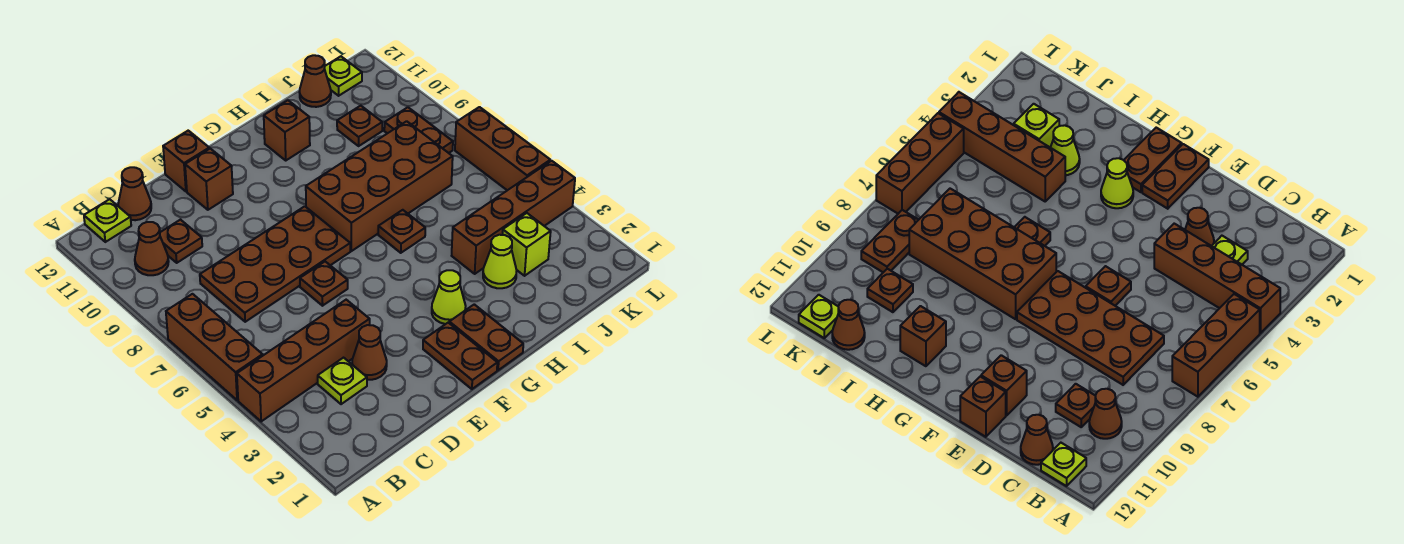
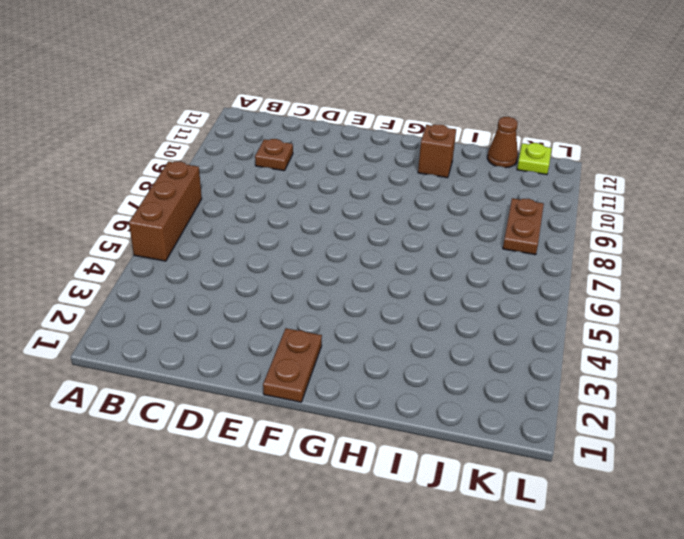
none -> brown 1x4 brick [237,300,370,422]
none -> brown 1x1 cone [135,222,169,275]
none -> lime 1x1 plate [84,199,131,242]

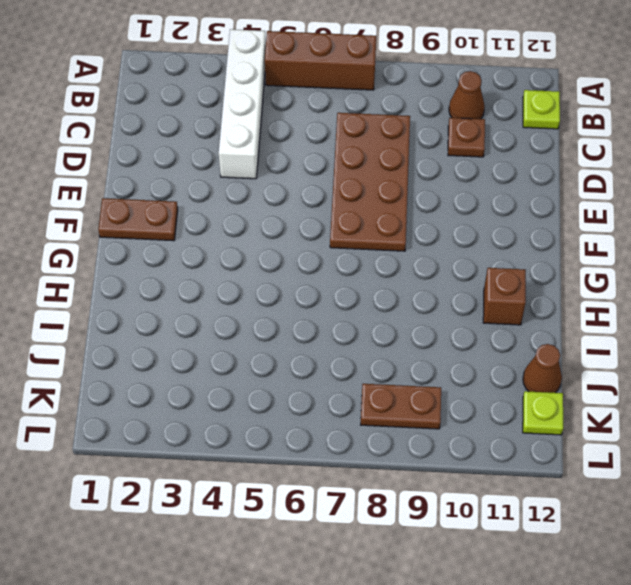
white 1x4 brick [219,29,266,179] -> brown 1x4 brick [237,300,370,422]
none -> lime 1x1 plate [318,358,367,404]
none -> brown 1x1 cone [118,167,151,220]
none -> brown 1x1 cone [352,325,387,380]

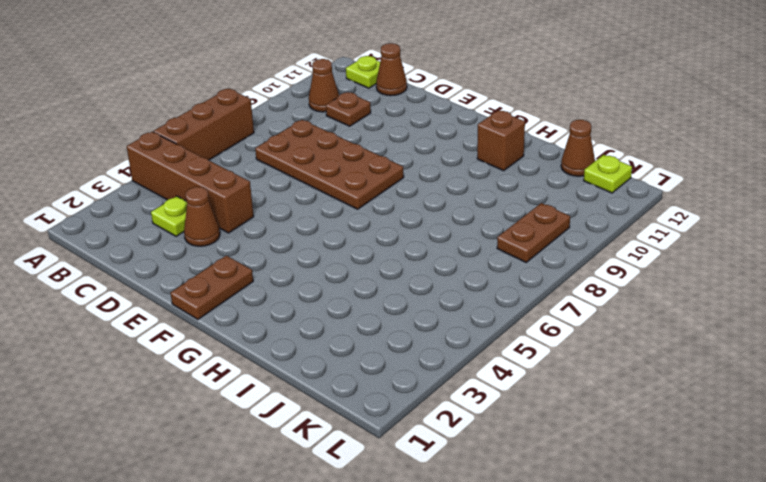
none -> brown 1x1 plate [300,262,348,306]
none -> brown 1x1 brick [185,149,233,210]
none -> brown 1x1 brick [163,131,209,191]

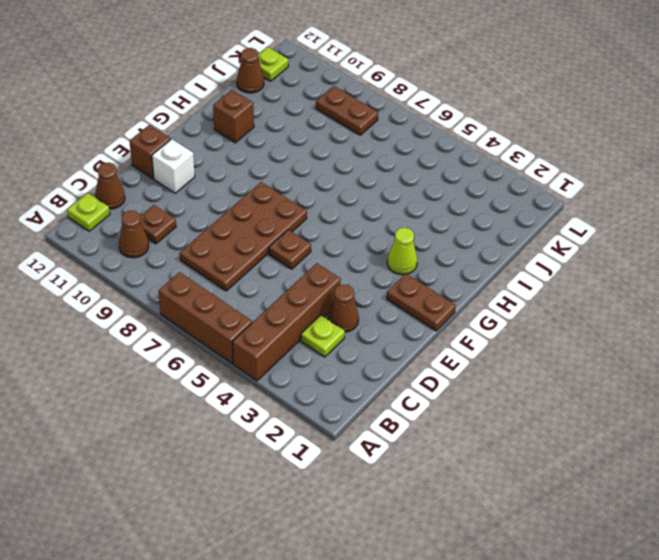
white 1x1 brick [152,139,195,193] -> brown 1x1 brick [185,149,233,210]
none -> brown 1x2 plate [449,304,523,370]
none -> brown 2x4 brick [306,121,453,251]
none -> brown 1x1 plate [378,210,425,253]

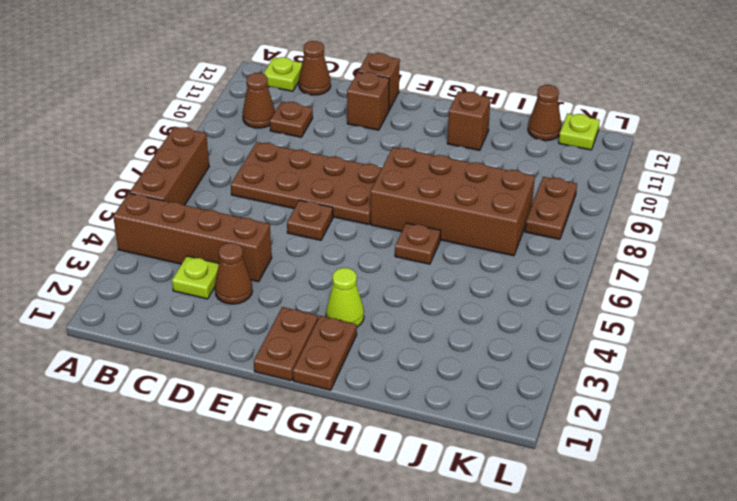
none -> lime 1x1 cone [483,235,517,288]
none -> brown 1x4 brick [452,161,575,274]
none -> lime 1x1 brick [503,213,551,276]

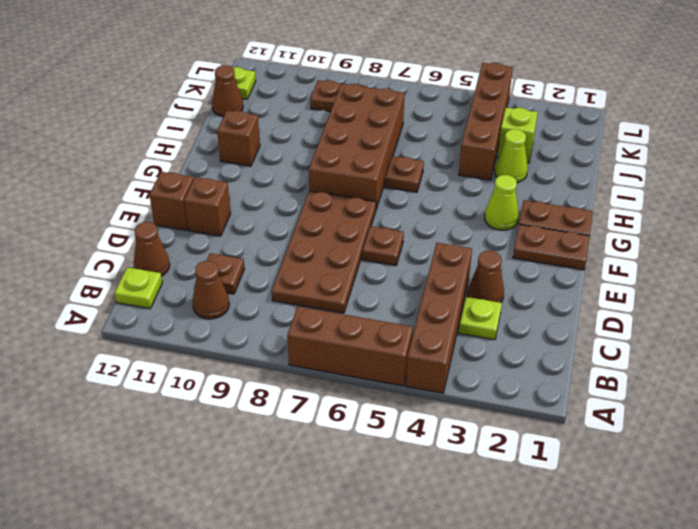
none -> brown 1x1 plate [337,106,382,146]
none -> brown 1x3 brick [455,107,550,190]

